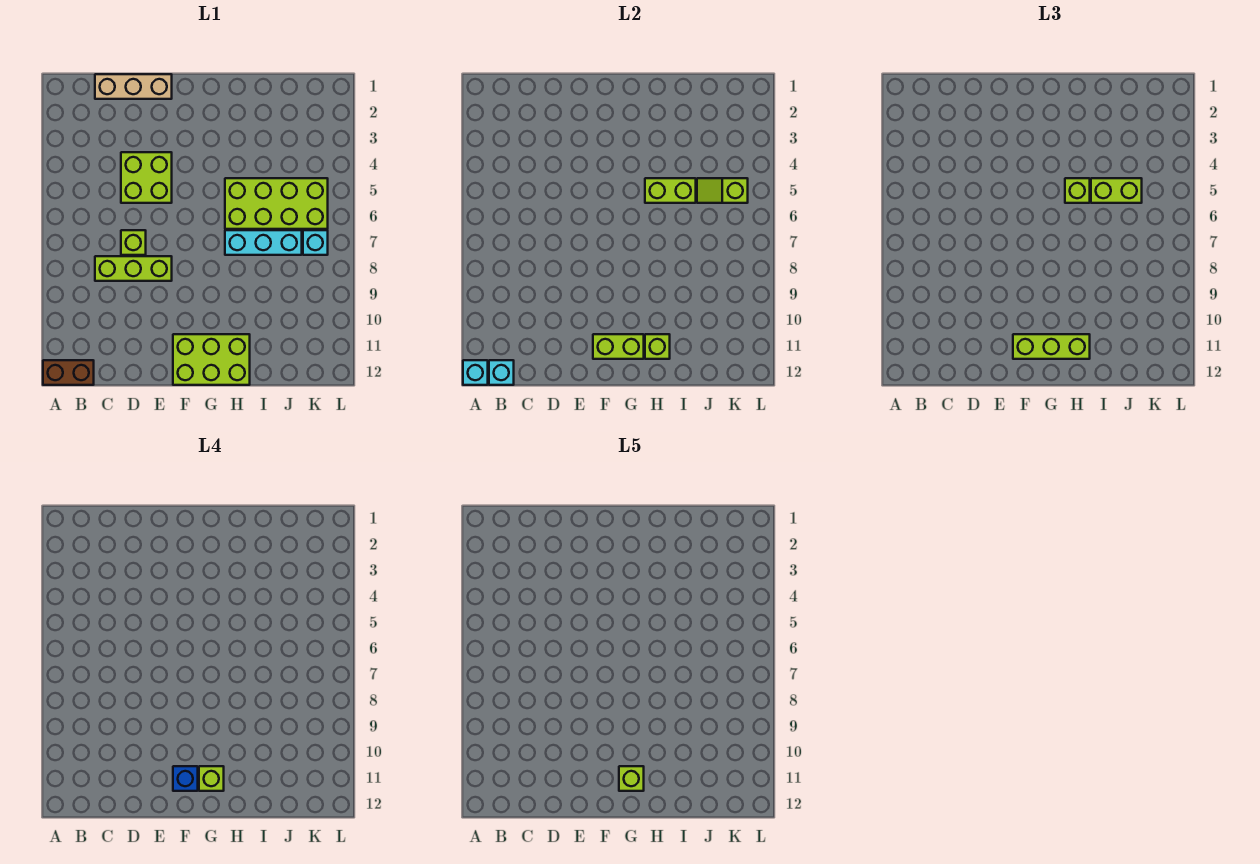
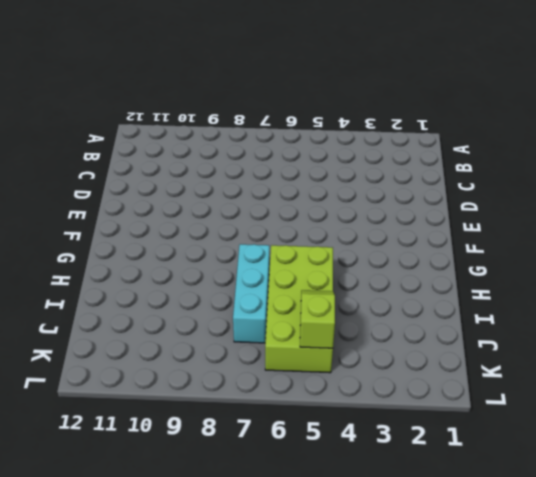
none -> brown 1x2 brick [43,360,94,385]
none -> tan 1x3 brick [95,74,172,99]
none -> lime 1x3 brick [95,256,172,281]

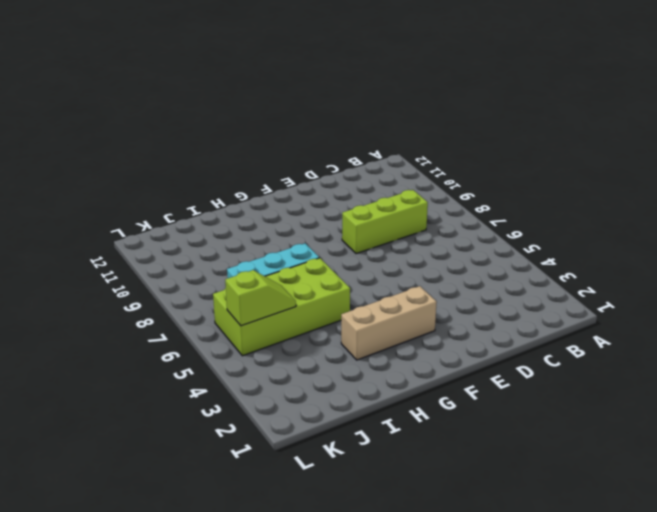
tan 1x3 brick [341,286,437,360] -> tan 1x3 brick moved to [95,74,172,99]
none -> brown 1x2 brick [43,360,94,385]
none -> lime 2x2 brick [121,152,172,203]
none -> lime 1x1 brick [121,230,146,255]

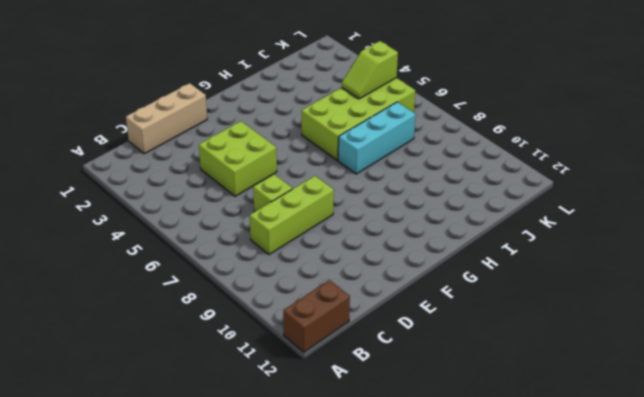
none -> lime 2x3 brick [173,334,250,385]
none -> cyan 1x1 brick [303,230,328,255]
none -> cyan 1x1 brick [463,360,488,385]

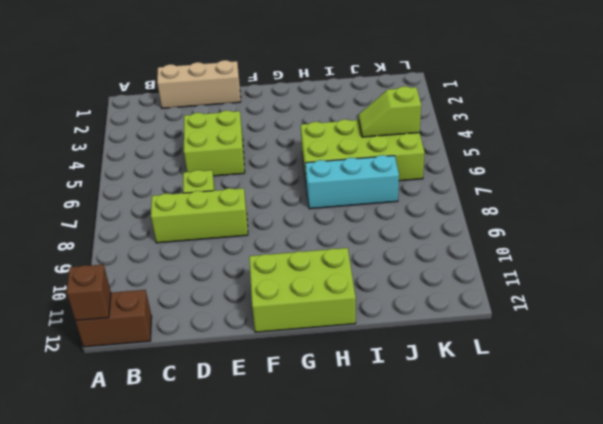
brown 1x1 brick [66,265,111,321] -> cyan 1x1 brick [463,360,488,385]
none -> cyan 1x1 brick [303,230,328,255]
none -> cyan 1x1 brick [489,360,514,385]
none -> lime 1x2 brick [593,334,644,359]

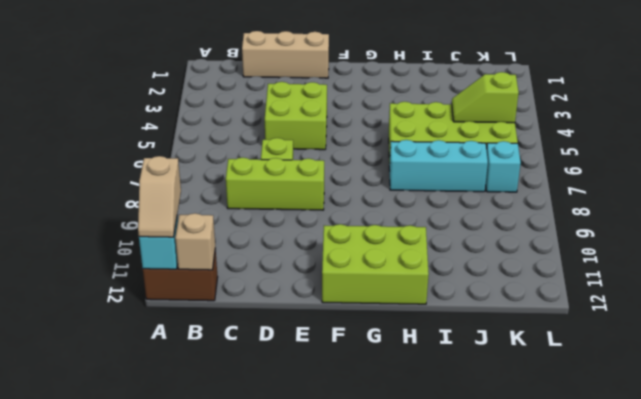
tan 1x2 slope [138,156,181,237] -> none
tan 1x1 brick [175,213,215,270] -> cyan 1x1 brick [489,360,514,385]
none -> lime 1x2 brick [593,334,644,359]
none -> lime 1x2 brick [645,178,696,203]
none -> lime 1x1 brick [645,334,670,359]

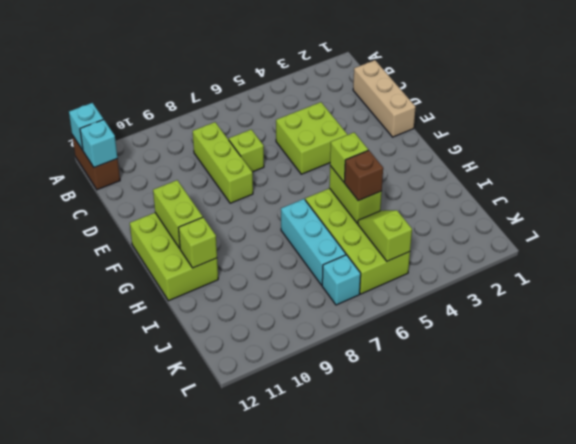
brown 1x1 brick [344,150,383,201] -> lime 1x2 brick [1091,178,1142,203]
none -> lime 1x3 brick [1013,334,1090,359]
none -> blue 1x1 brick [173,766,198,791]
none -> lime 1x1 brick [199,766,224,791]

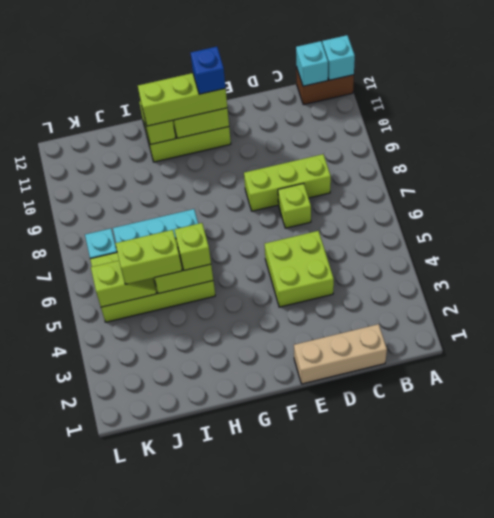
none -> lime 1x1 brick [199,766,224,791]
none -> lime 1x1 brick [619,766,644,791]

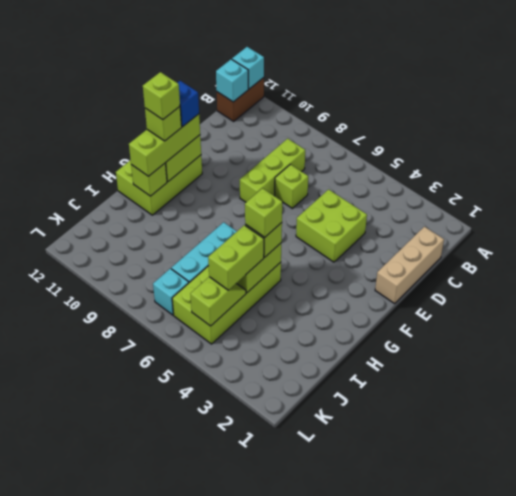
lime 1x1 brick [245,188,282,237] -> none

